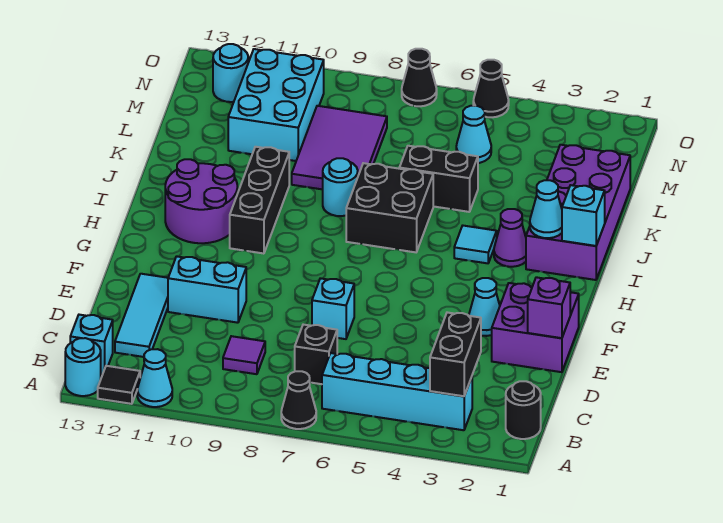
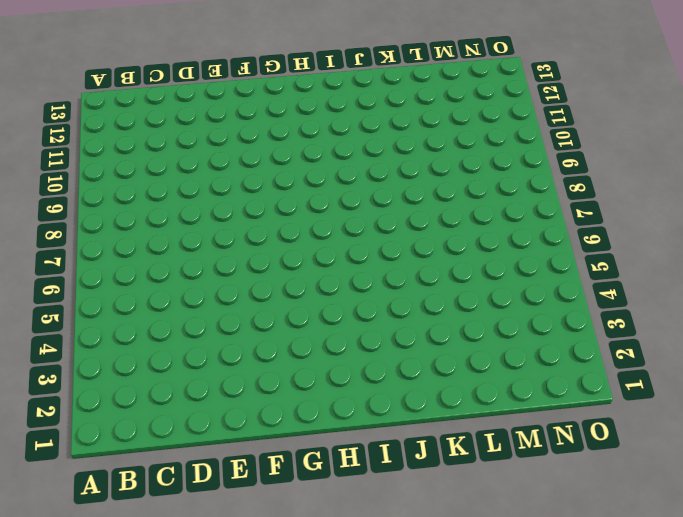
none -> black 1x1 cone [281,371,316,429]
none -> cyan 1x1 cone [137,349,172,407]
none -> black 1x1 tile [98,366,140,404]
none -> cyan 1x1 round brick [65,338,101,396]

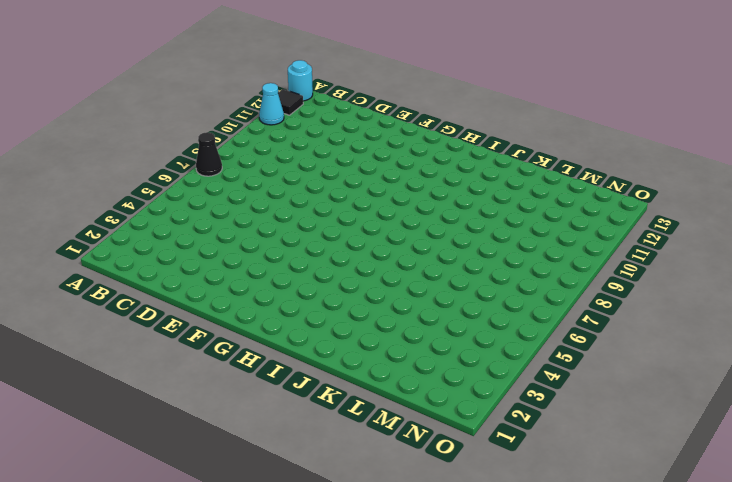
none -> black 1x1 round brick [506,381,541,439]
none -> cyan 1x4 brick [322,353,472,430]
none -> cyan 1x1 brick [70,315,113,375]
none -> black 1x1 brick [295,325,337,384]

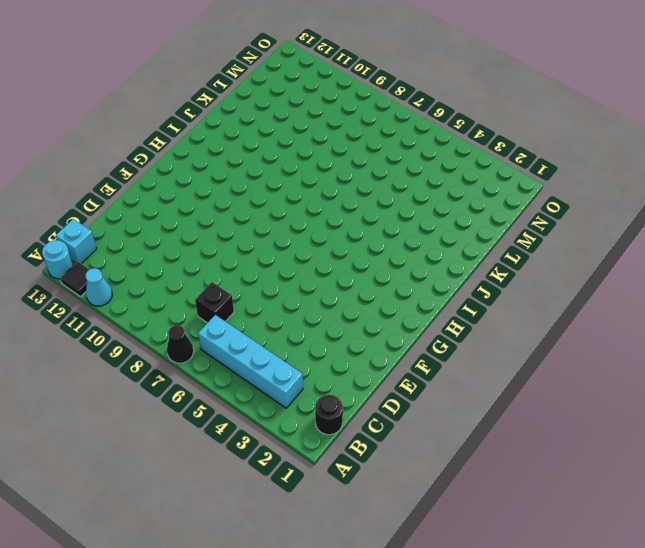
none -> purple 1x1 tile [223,336,265,374]
none -> cyan 1x3 tile [115,274,168,357]
none -> purple 2x2 brick [492,283,579,372]
none -> cyan 1x1 brick [312,278,354,339]

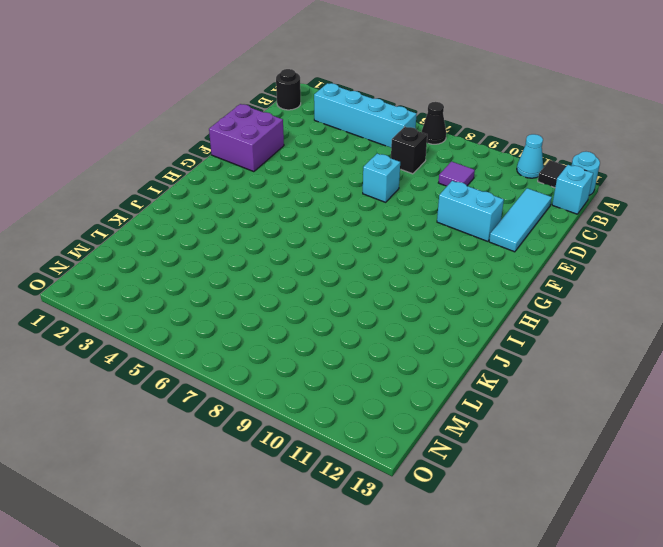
none -> cyan 1x1 cone [469,278,500,336]
none -> black 1x3 brick [230,147,289,254]
none -> purple 2x2 round brick [165,159,237,243]
none -> purple 2x4 brick [526,145,630,280]

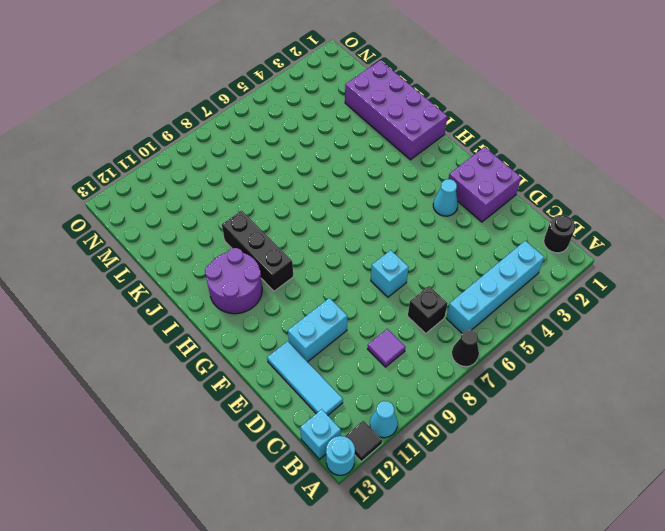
none -> purple 1x1 cone [494,209,526,267]
none -> cyan 1x1 tile [454,226,497,263]
none -> black 2x2 brick [346,163,433,252]
none -> cyan 1x1 round brick [323,158,358,216]

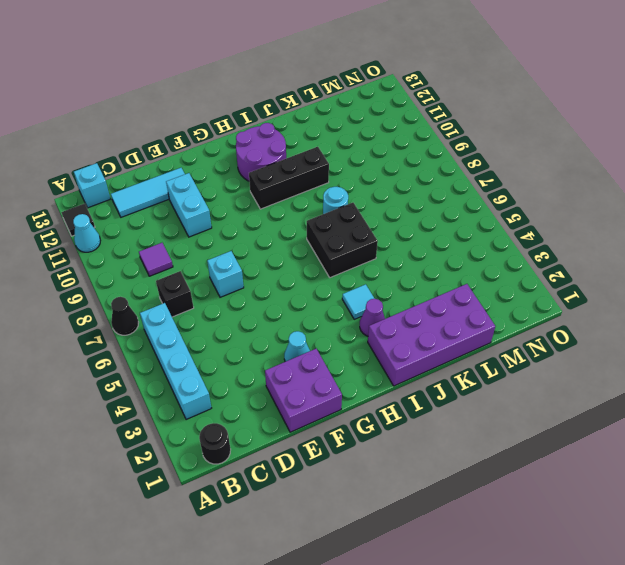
none -> cyan 1x1 round brick [65,338,101,396]
none -> black 1x2 brick [399,146,478,212]
none -> purple 2x3 tile [292,106,387,189]
none -> cyan 2x3 brick [228,49,324,161]

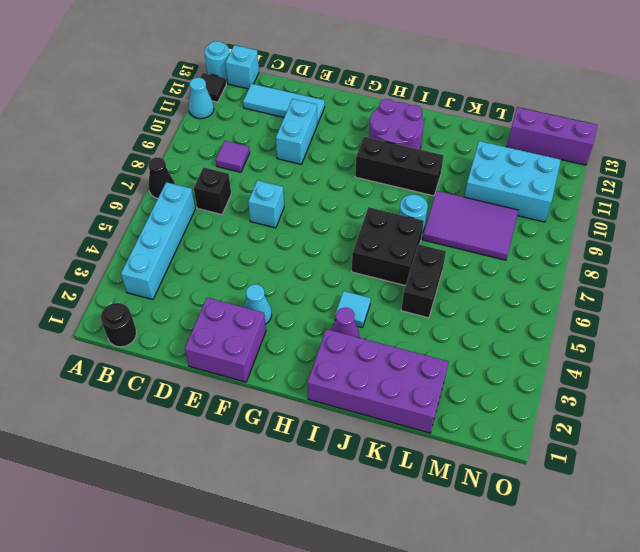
purple 1x3 brick [507,107,597,165] -> none
none -> cyan 1x1 cone [456,106,491,163]
none -> cyan 1x1 round brick [213,44,248,102]
none -> black 1x1 cone [473,60,509,117]
none -> black 1x1 cone [402,49,437,106]

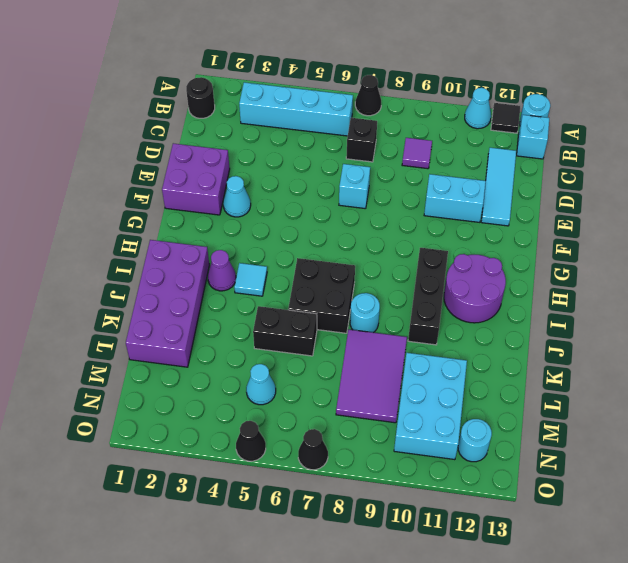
none -> black 1x2 brick [430,312,481,396]
none -> purple 1x1 brick [528,277,570,338]
none -> cyan 1x1 brick [562,185,605,246]
none -> cyan 1x1 cone [530,180,562,238]

